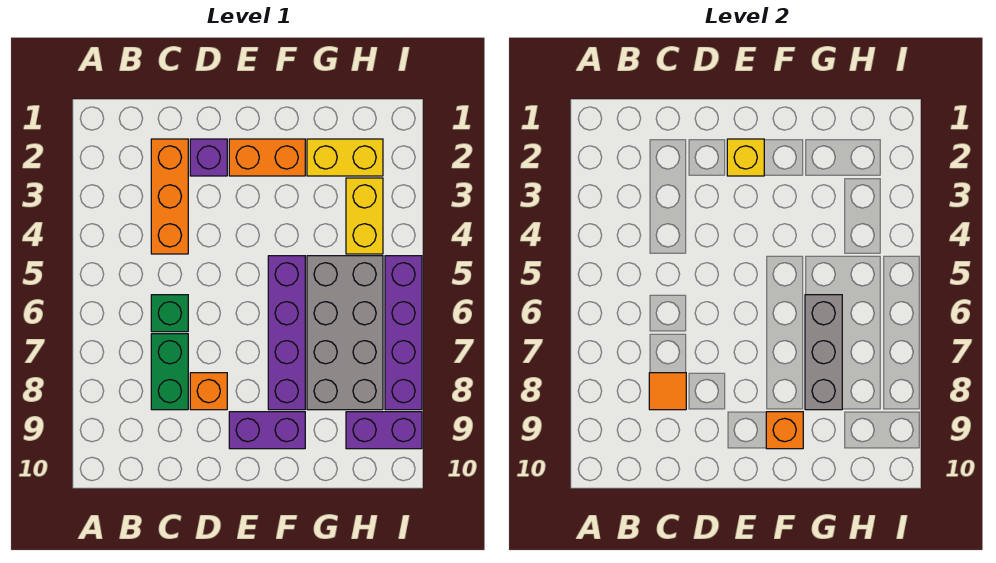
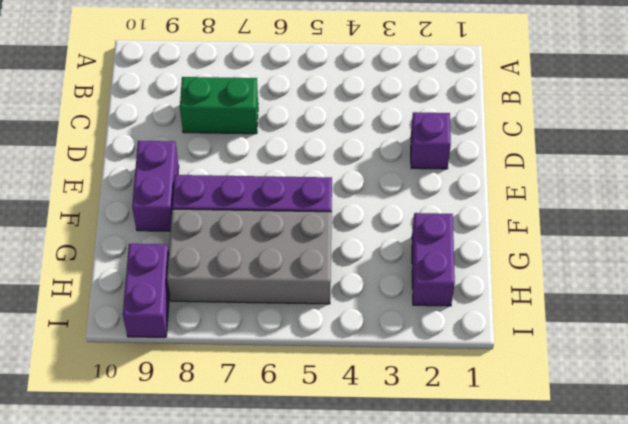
purple 1x2 brick [412,213,455,306] -> yellow 1x2 brick [307,139,383,176]
none -> orange 1x3 brick [151,139,188,254]
none -> green 1x1 brick [151,295,188,332]
none -> orange 1x1 brick [190,373,227,410]

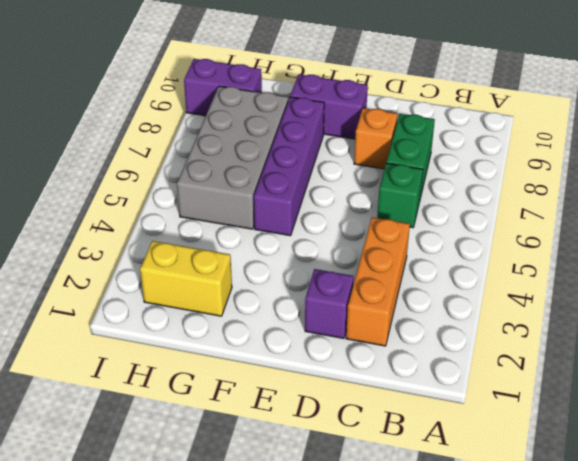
none -> orange 1x2 brick [229,139,305,176]
none -> yellow 1x2 brick [346,178,383,254]
none -> purple 1x4 brick [385,256,422,410]

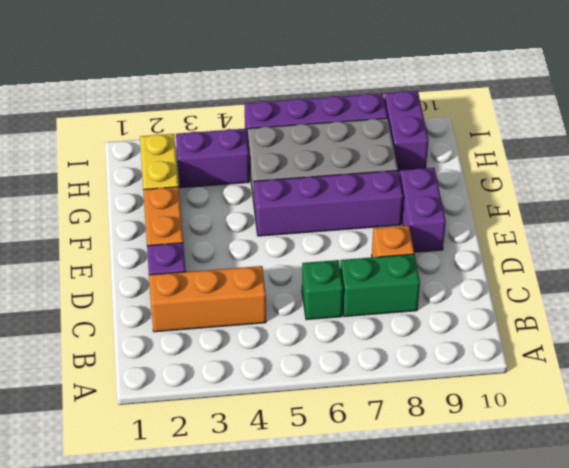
purple 1x2 brick [176,129,249,188] -> yellow 1x2 brick [346,178,383,254]
none -> orange 1x1 tile [649,373,686,410]
none -> yellow 1x1 brick [727,139,764,176]
none -> orange 1x1 brick [766,412,803,449]

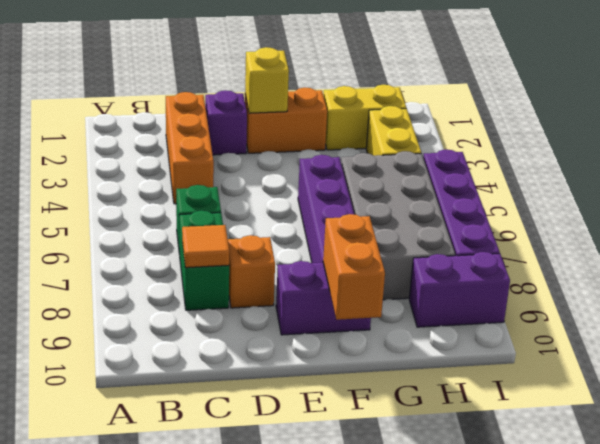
orange 1x2 brick [323,214,385,320] -> orange 1x1 brick [766,412,803,449]
none -> grey 1x3 brick [805,295,842,410]

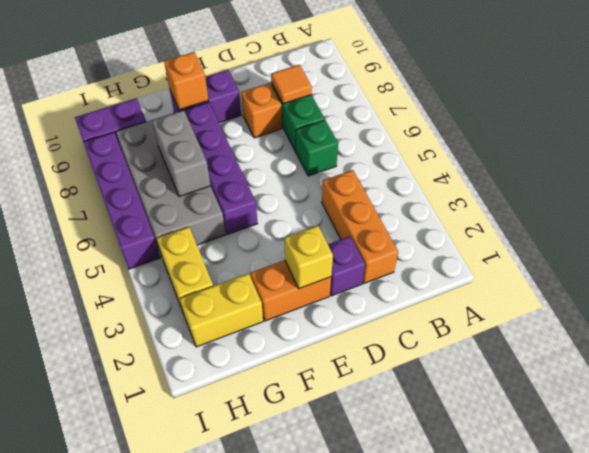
grey 1x2 brick [152,110,211,197] -> grey 1x3 brick [805,295,842,410]

